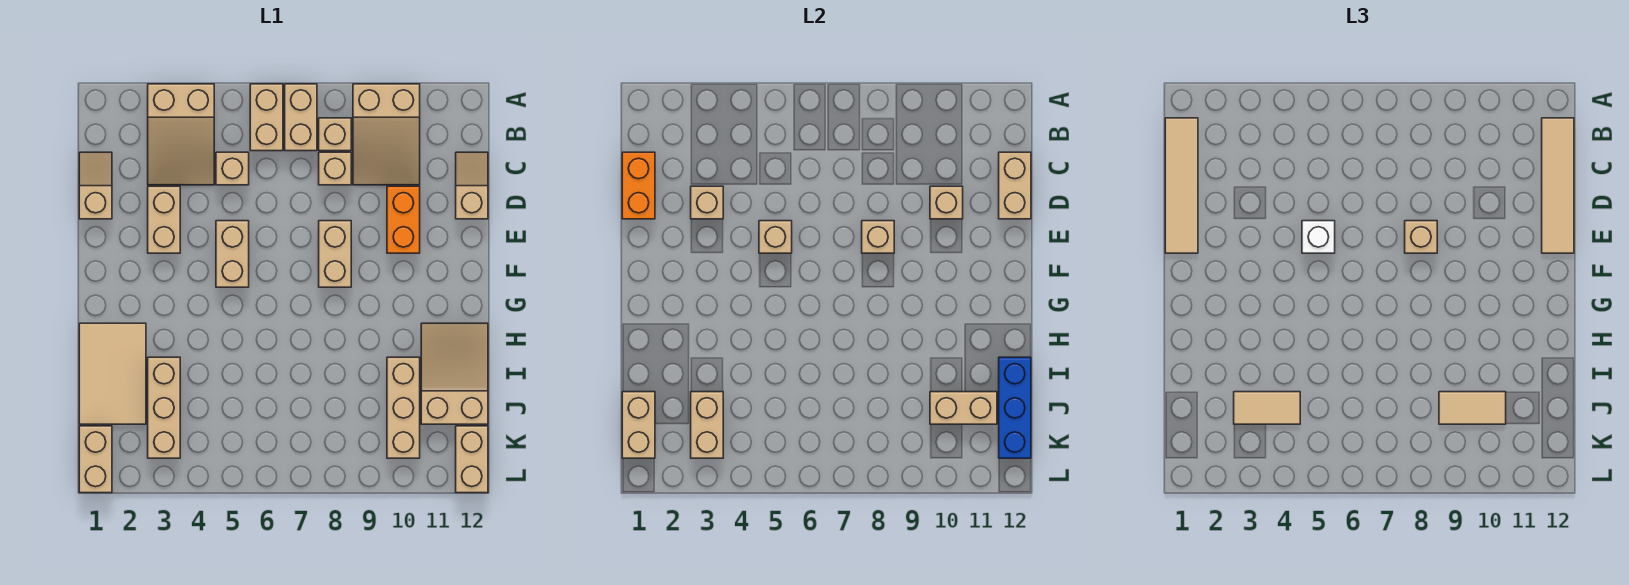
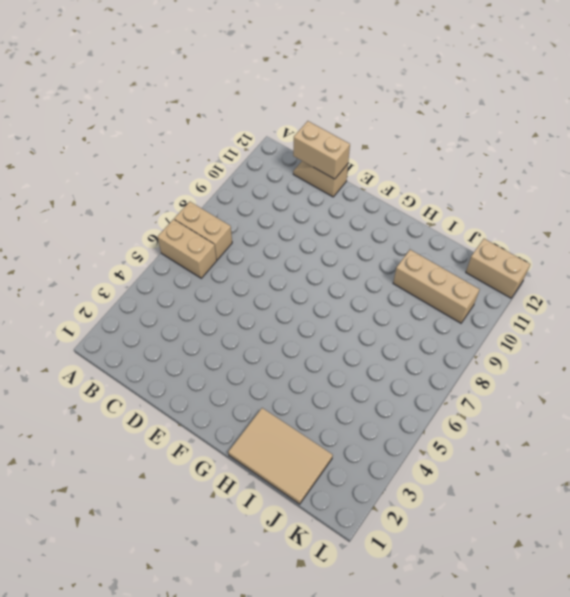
none -> tan 2x3 slope [148,84,214,185]
none -> tan 2x3 slope [353,84,420,185]
none -> tan 1x1 brick [319,118,351,151]
none -> tan 1x2 slope [79,152,112,219]

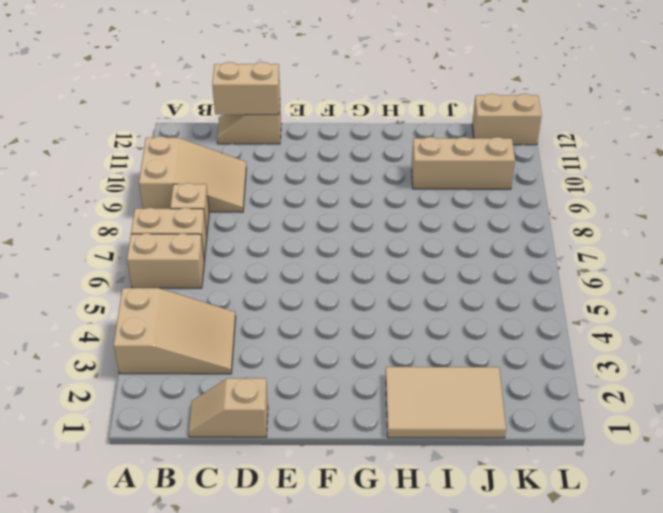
none -> tan 1x1 brick [216,152,249,185]
none -> tan 1x1 brick [319,152,351,185]
none -> tan 1x2 brick [148,186,180,253]
none -> orange 1x2 brick [387,186,420,253]

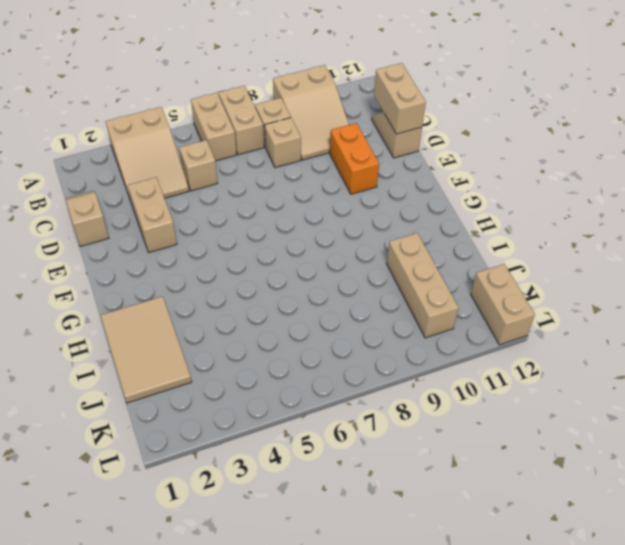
none -> tan 1x2 brick [216,221,249,287]
none -> tan 1x2 brick [319,221,351,287]
none -> tan 2x3 slope [421,323,488,424]
none -> tan 1x3 brick [148,357,180,458]

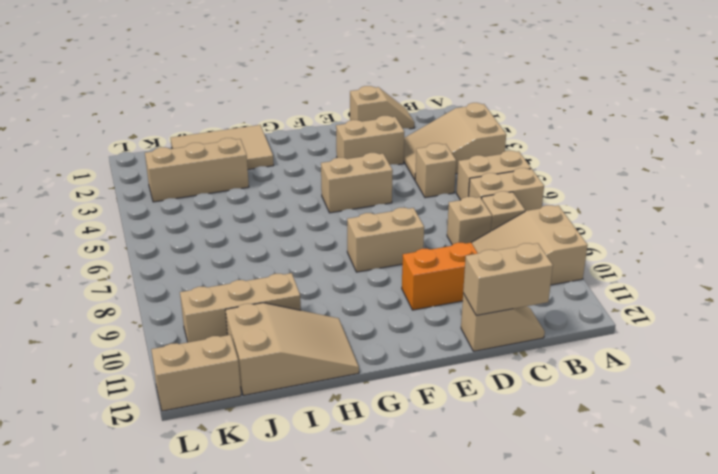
none -> tan 1x2 brick [79,426,112,493]
none -> orange 1x2 brick [622,152,655,219]
none -> tan 1x1 brick [691,186,723,219]
none -> tan 1x1 brick [930,186,963,219]

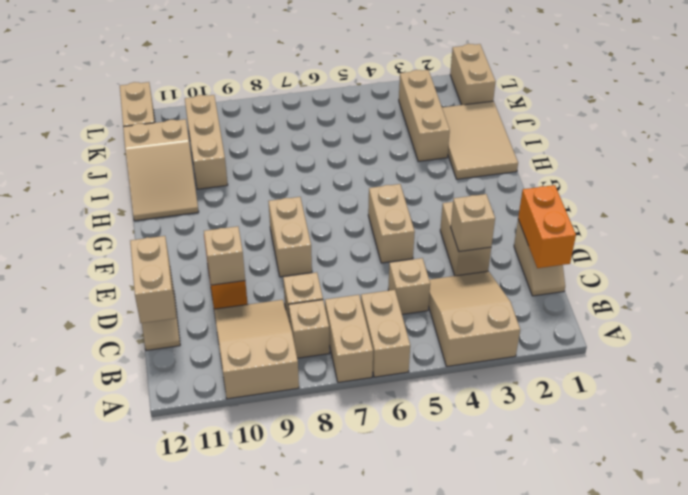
none -> tan 1x1 brick [759,221,792,253]
none -> tan 1x1 brick [862,221,894,253]
none -> blue 1x3 brick [999,357,1031,458]
none -> tan 1x2 brick [622,392,655,458]

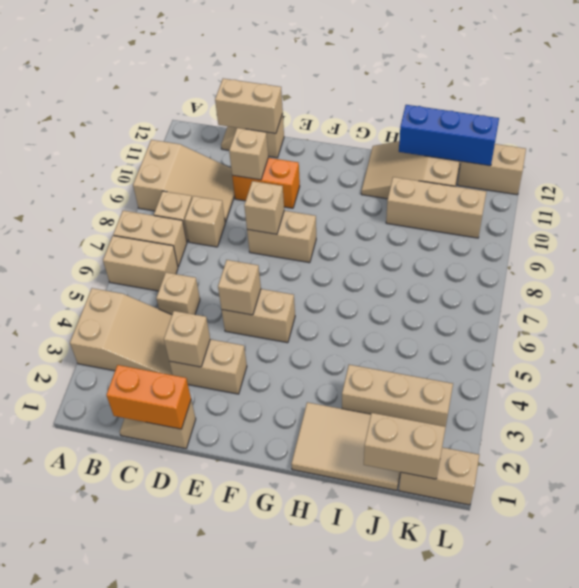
none -> tan 1x2 brick [691,392,723,458]
none -> tan 1x2 brick [930,392,997,424]
none -> tan 1x4 tile [1165,118,1198,253]
none -> tan 1x4 tile [1542,118,1574,253]

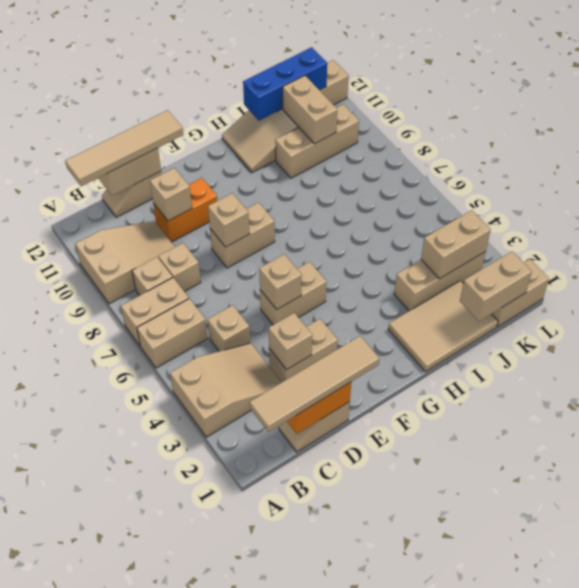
none -> white 1x1 brick [1302,221,1335,253]
none -> tan 1x1 brick [1405,221,1437,253]
none -> tan 1x2 tile [1234,392,1300,424]
none -> tan 1x2 tile [1439,392,1506,424]

